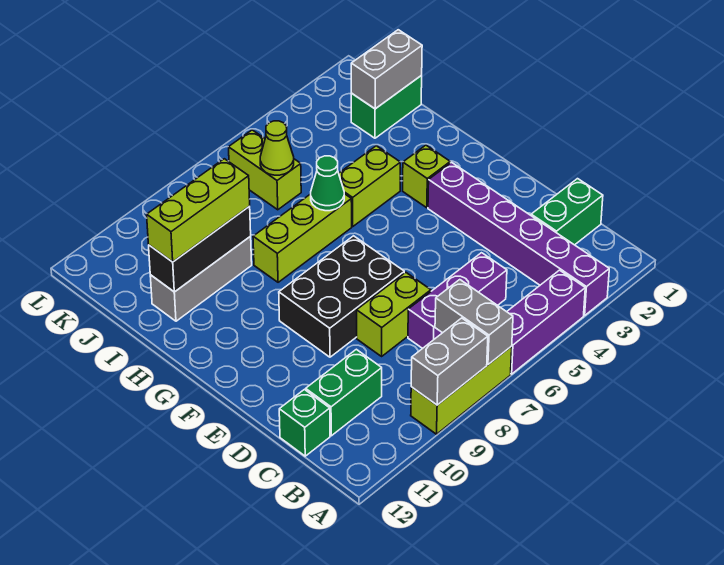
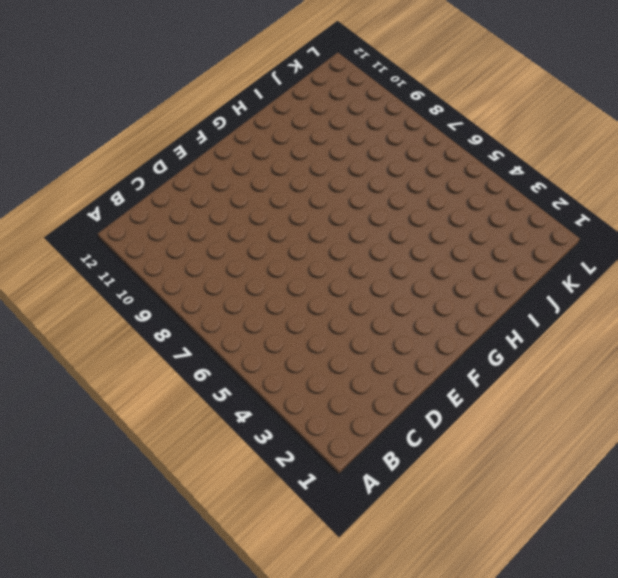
none -> purple 1x6 brick [428,162,609,316]
none -> purple 1x3 brick [507,270,585,374]
none -> lime 1x3 brick [411,346,512,434]

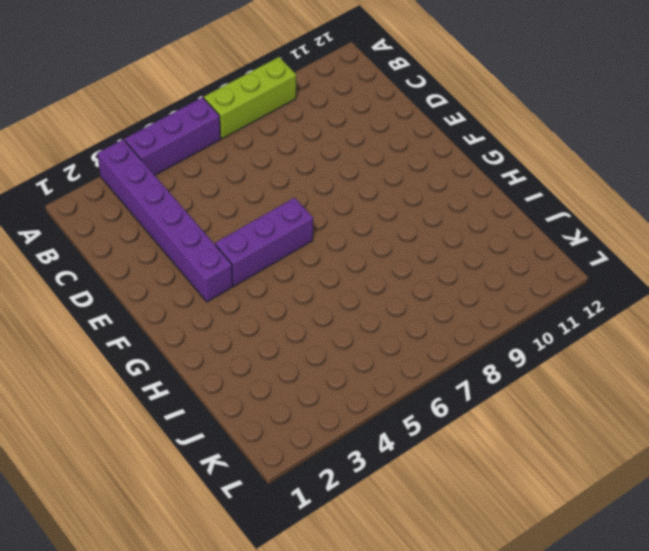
purple 1x3 brick [215,198,313,286] -> purple 1x3 brick moved to [408,253,507,349]
none -> green 1x2 brick [531,179,603,245]
none -> green 1x2 brick [306,349,382,436]
none -> green 1x1 brick [279,390,330,456]

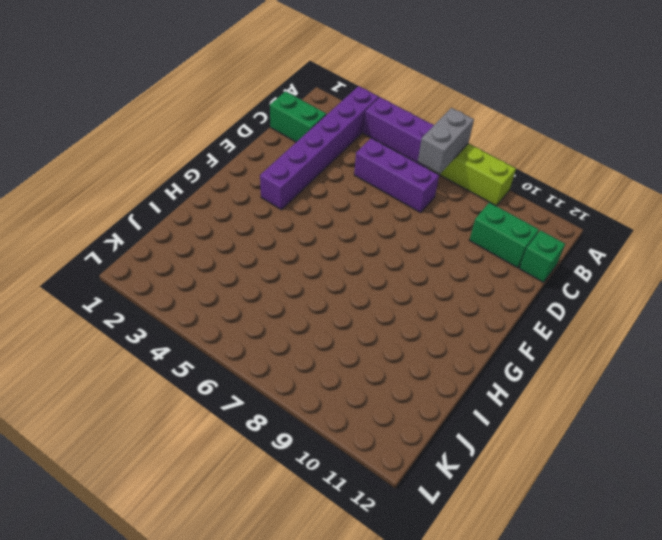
none -> lime 1x2 brick [357,272,431,356]
none -> black 2x3 brick [279,236,404,357]
none -> lime 1x1 brick [403,145,450,208]

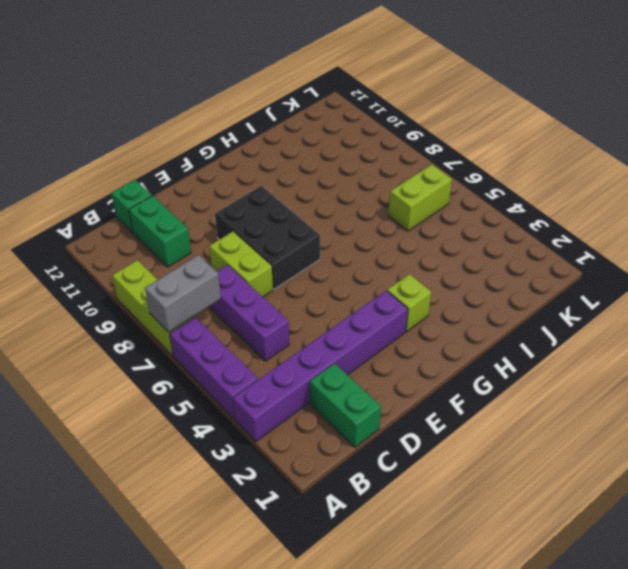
none -> lime 1x2 brick [339,146,401,226]
none -> lime 1x3 brick [253,194,352,282]
none -> grey 1x3 brick [150,236,252,321]

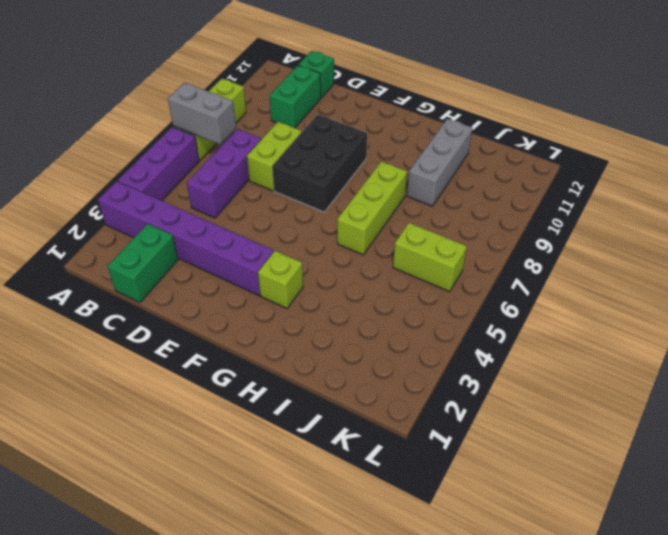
none -> lime 1x2 brick [339,146,401,226]
none -> green 1x2 brick [351,76,422,138]
none -> grey 1x2 brick [411,318,488,405]

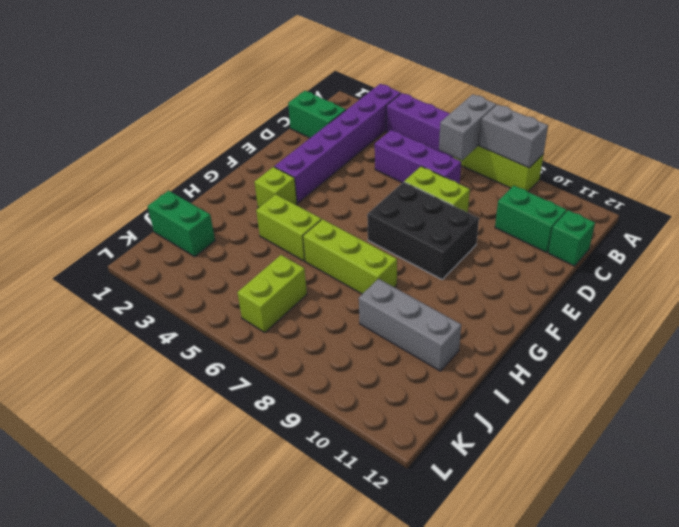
none -> green 1x1 cone [311,156,344,211]
none -> black 1x3 brick [149,206,251,292]
none -> grey 1x2 brick [351,30,422,109]

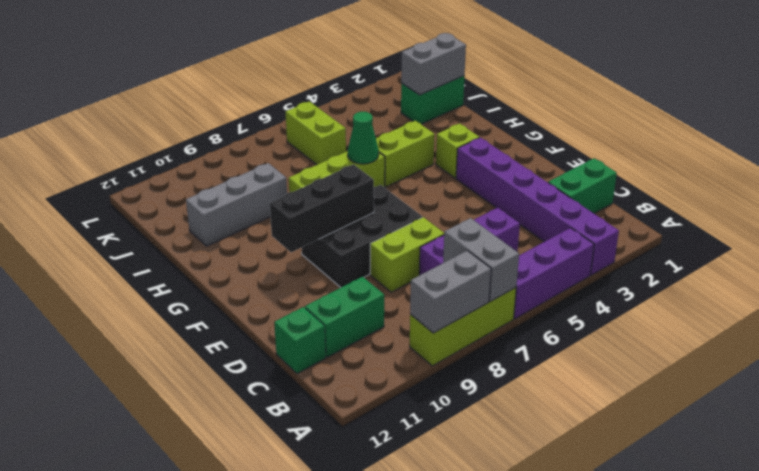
black 1x3 brick [270,164,374,252] -> black 1x3 brick moved to [149,206,251,292]
none -> lime 1x1 cone [260,121,294,175]
none -> lime 1x3 brick [147,159,250,262]

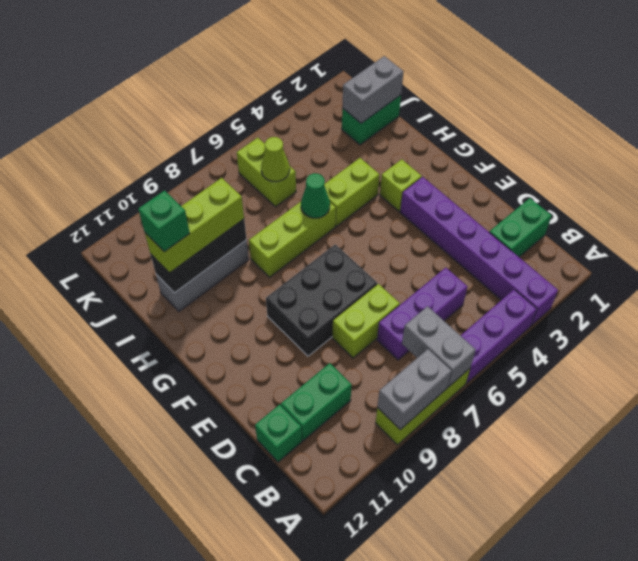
green 1x1 brick [138,191,190,252] -> none

